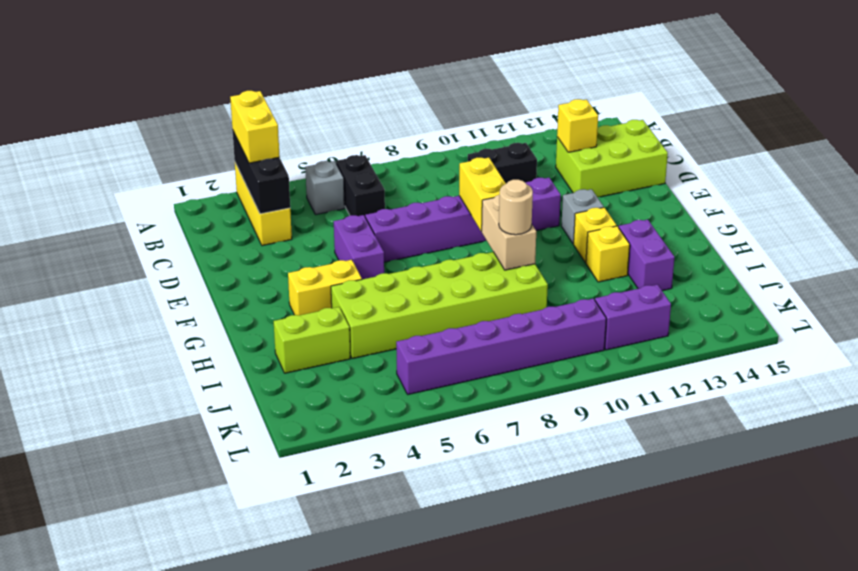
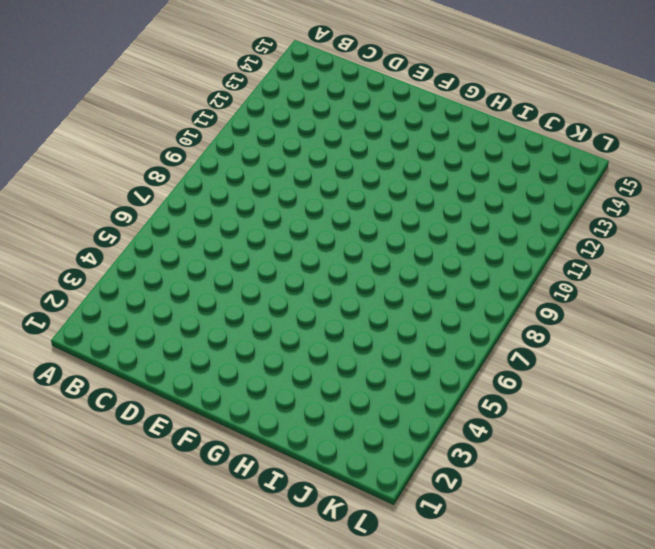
none -> yellow 1x3 brick [235,163,292,246]
none -> grey 1x1 brick [305,161,345,215]
none -> black 1x2 brick [336,155,385,216]

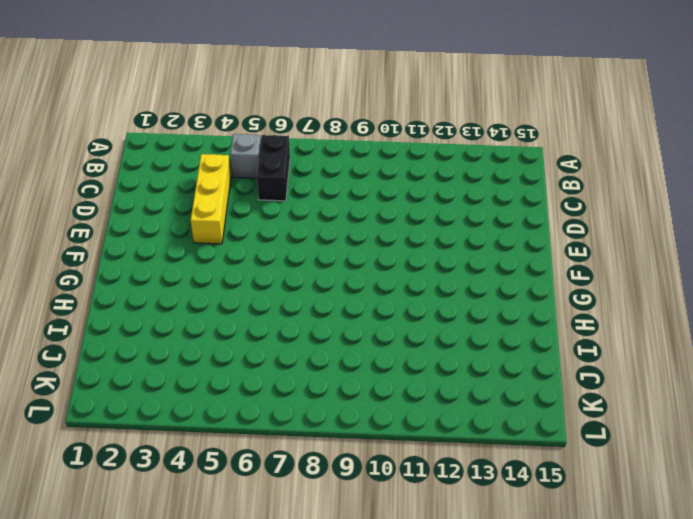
yellow 1x3 brick [191,154,231,244] -> yellow 1x3 brick moved to [235,163,292,246]
none -> black 1x2 brick [468,143,537,184]
none -> lime 2x3 brick [556,120,668,197]
none -> purple 1x2 brick [334,215,384,279]

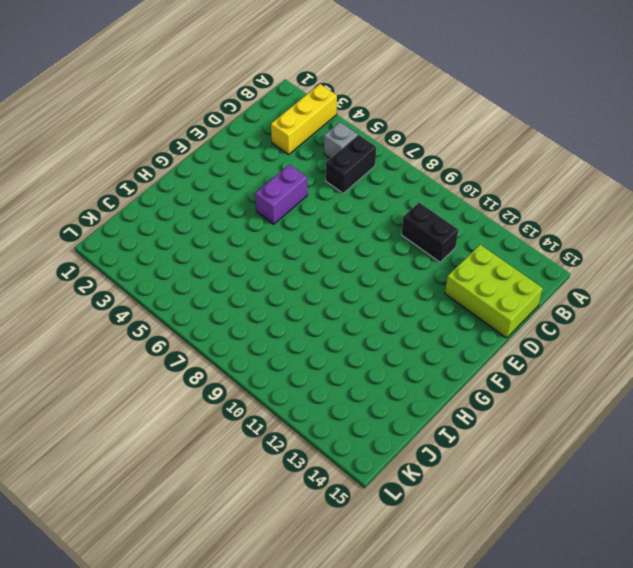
none -> purple 1x6 brick [365,178,561,262]
none -> grey 1x1 brick [561,189,604,244]
none -> yellow 1x2 brick [288,260,362,315]

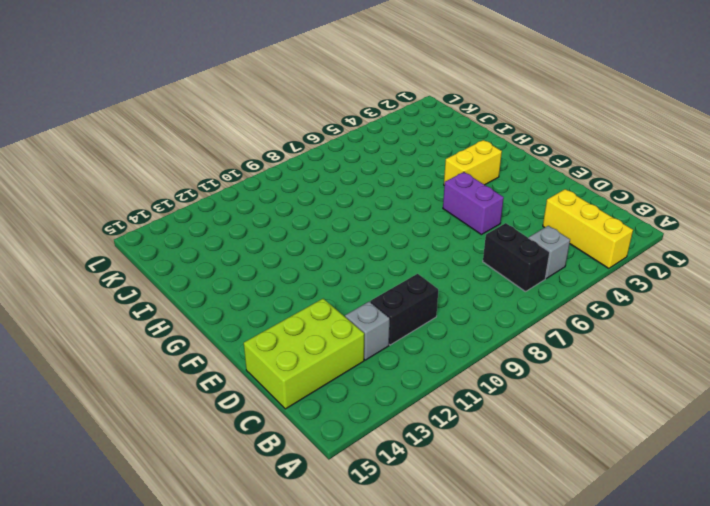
grey 1x1 brick [345,302,390,360] -> grey 1x1 brick moved to [561,189,604,244]
none -> purple 1x6 brick [365,178,561,262]
none -> yellow 1x1 brick [574,208,617,263]
none -> lime 2x6 brick [331,252,548,359]

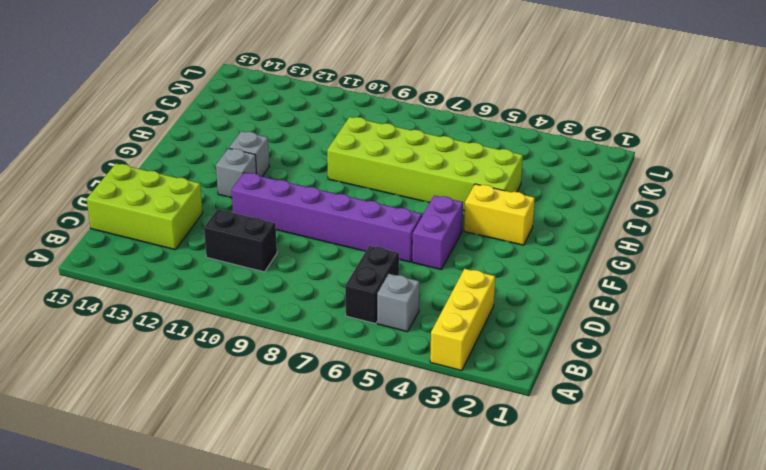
grey 1x1 brick [229,131,269,176] -> yellow 1x1 brick [574,208,617,263]
none -> yellow 1x1 brick [586,226,630,282]
none -> purple 1x2 brick [619,220,675,291]
none -> lime 1x2 brick [274,307,350,373]

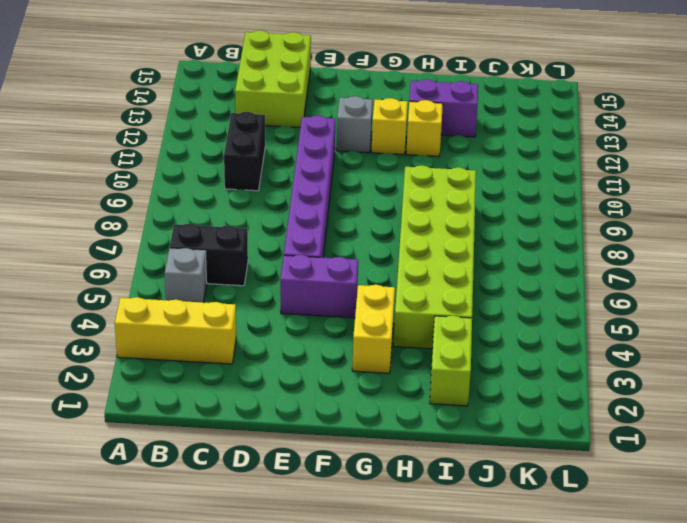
none -> purple 1x6 brick [396,299,606,394]
none -> purple 1x2 brick [595,285,671,350]
none -> black 1x3 brick [233,131,290,214]

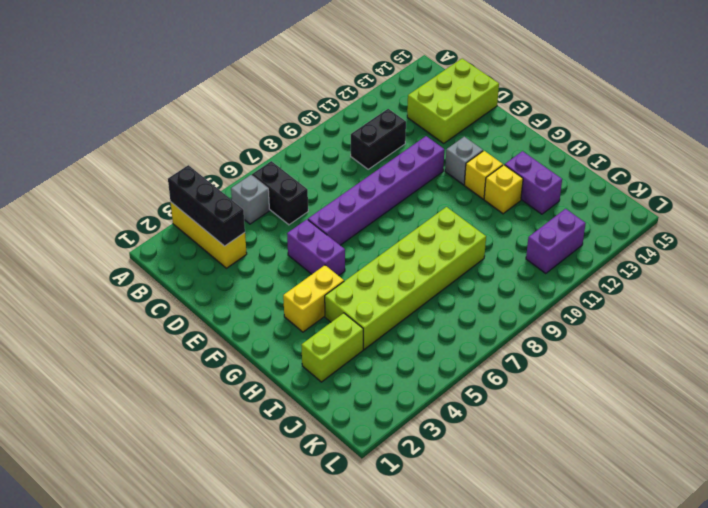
none -> purple 1x6 brick [396,299,606,394]
none -> yellow 1x1 brick [557,99,598,152]
none -> yellow 1x2 brick [459,158,506,231]

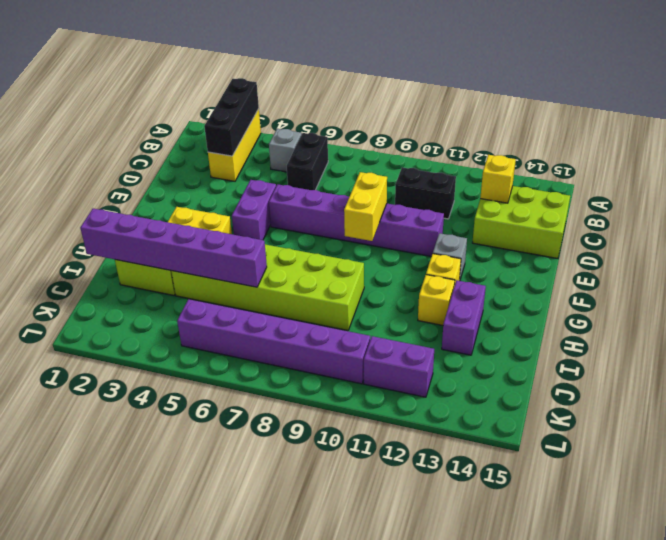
purple 1x6 brick [80,209,267,287] -> none
none -> tan 1x2 brick [482,195,536,270]
none -> yellow 1x2 brick [230,91,280,163]
none -> tan 1x1 round brick [499,180,533,235]

